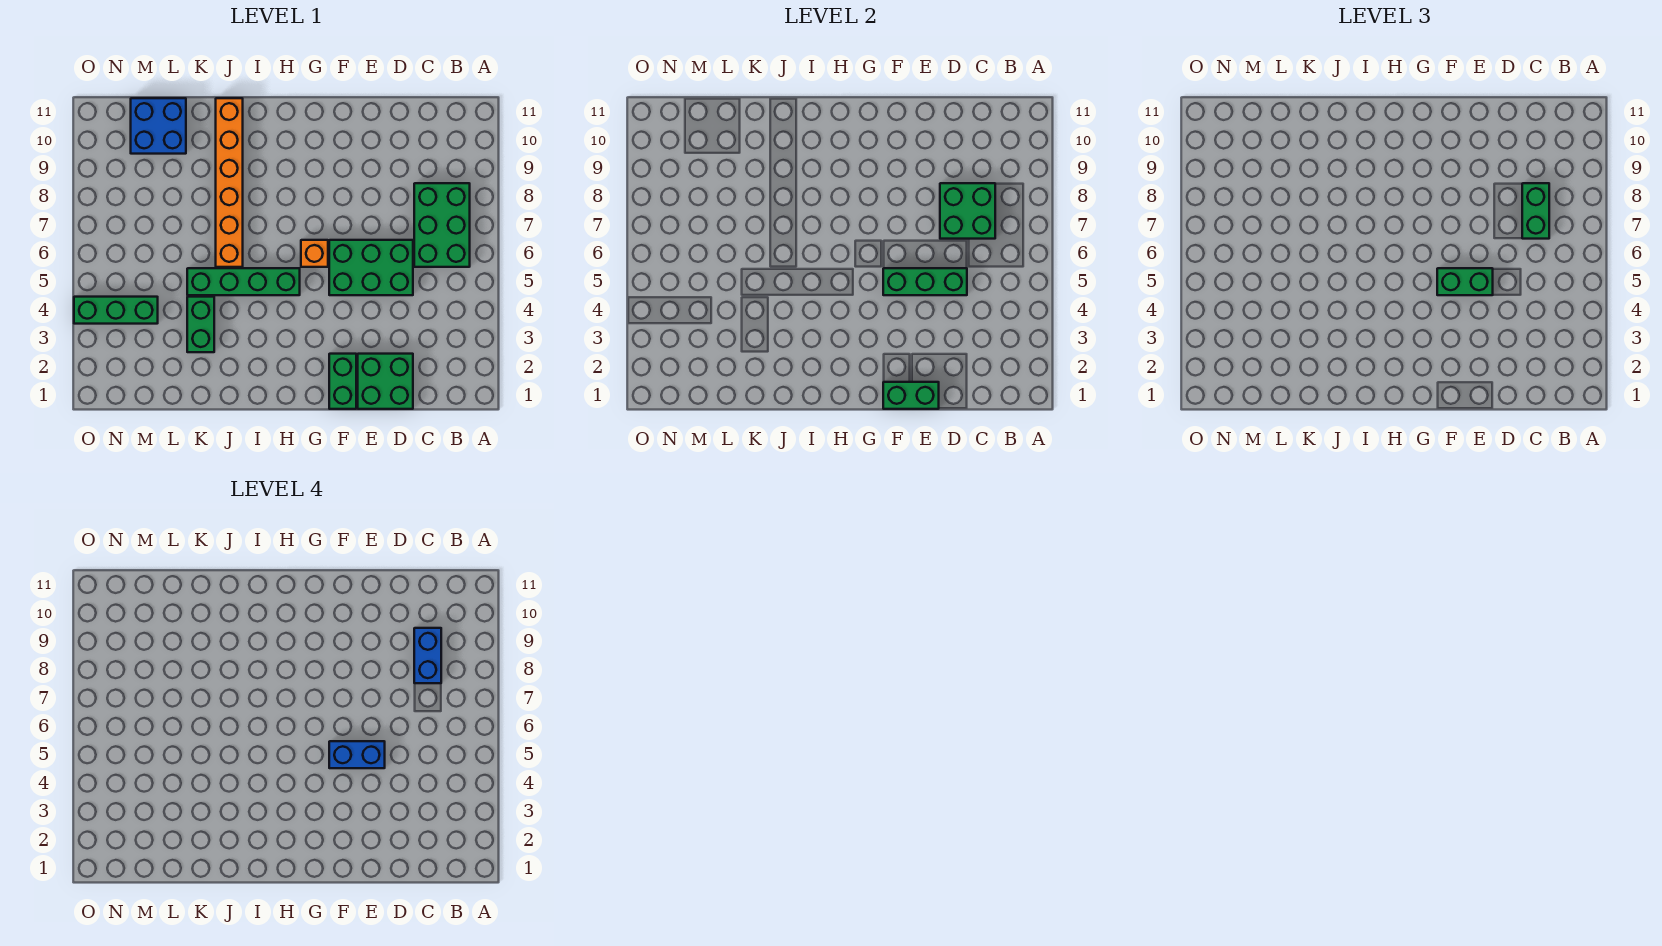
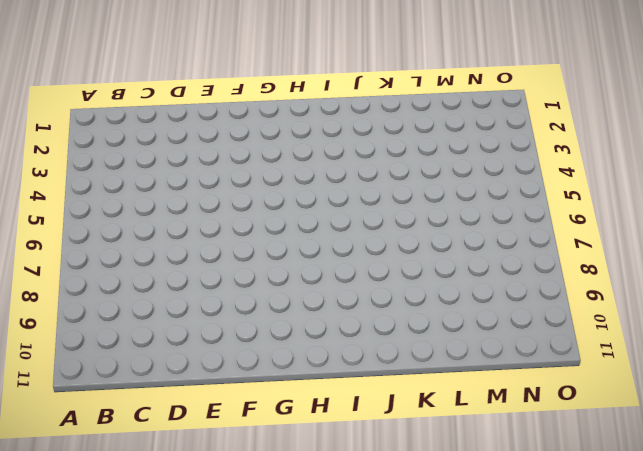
none -> green 2x3 brick [414,183,470,267]
none -> green 2x2 brick [358,354,413,409]
none -> green 2x3 brick [329,240,413,295]

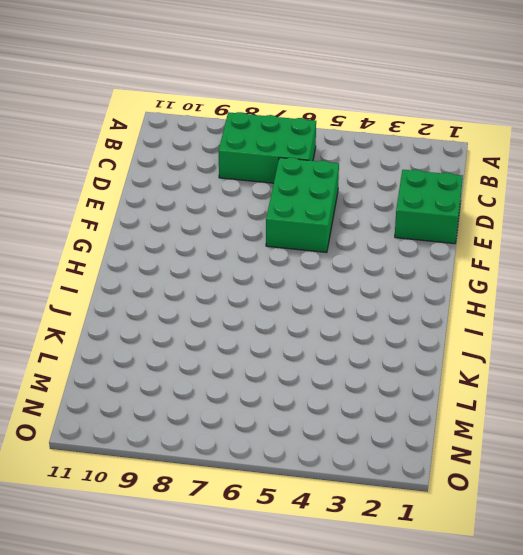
none -> green 1x2 brick [329,354,356,409]
none -> orange 1x1 brick [301,240,328,267]
none -> green 1x4 brick [187,268,300,295]

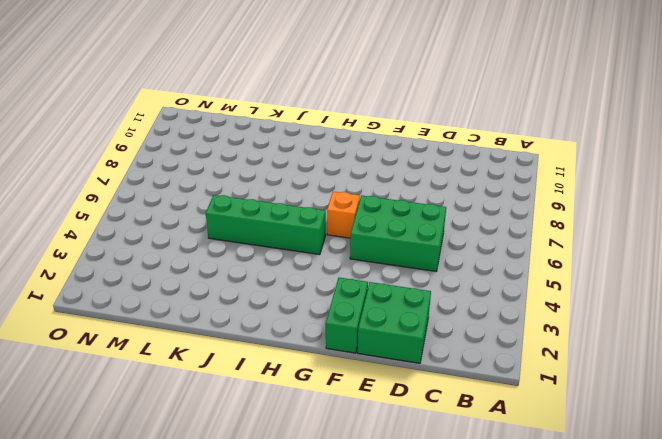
none -> green 2x3 brick [414,183,470,267]
none -> orange 1x6 brick [216,98,243,267]
none -> green 1x2 brick [187,297,214,352]

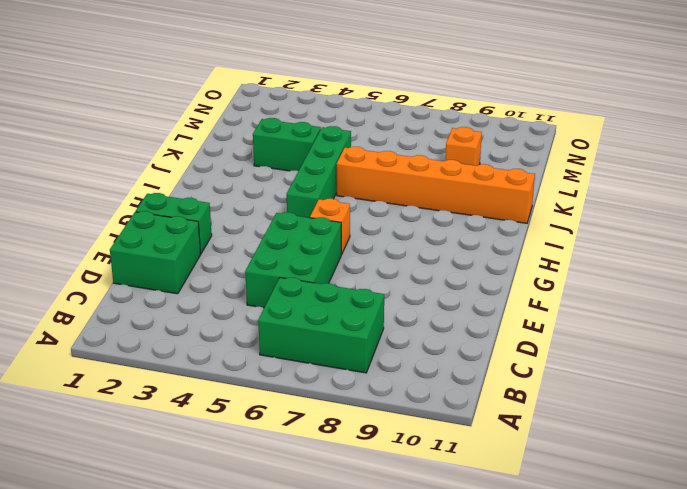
orange 1x1 brick [445,127,482,166] -> none
none -> blue 2x2 brick [131,98,186,154]
none -> green 1x3 brick [74,297,158,324]
none -> green 2x2 brick [940,183,995,239]

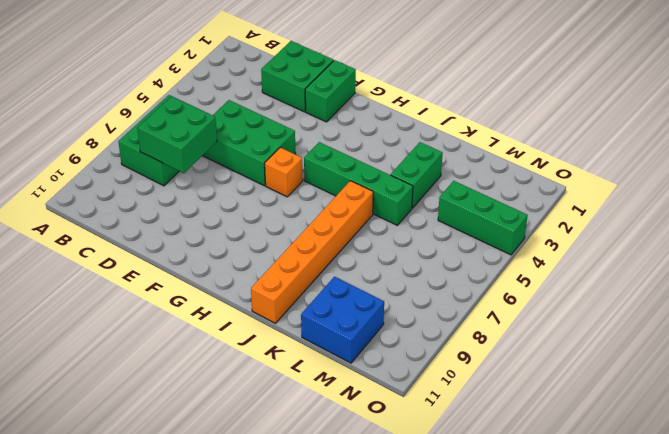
none -> green 1x3 brick [883,268,967,295]
none -> green 1x2 brick [883,382,939,409]
none -> green 1x2 brick [1522,183,1549,239]

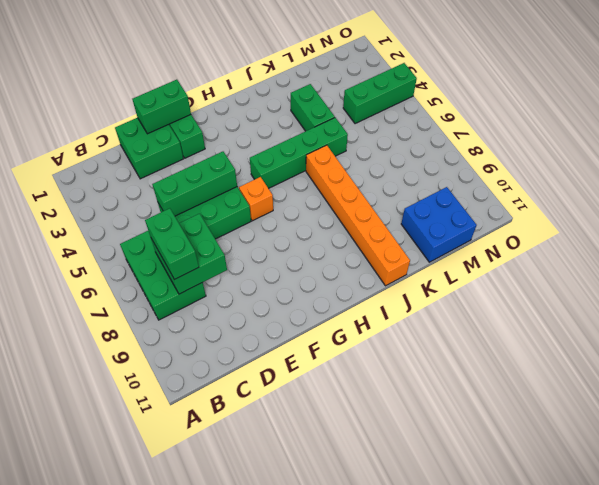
none -> green 1x2 brick [1437,268,1493,295]
none -> blue 1x2 brick [414,628,441,683]
none -> blue 1x2 brick [329,741,385,768]

